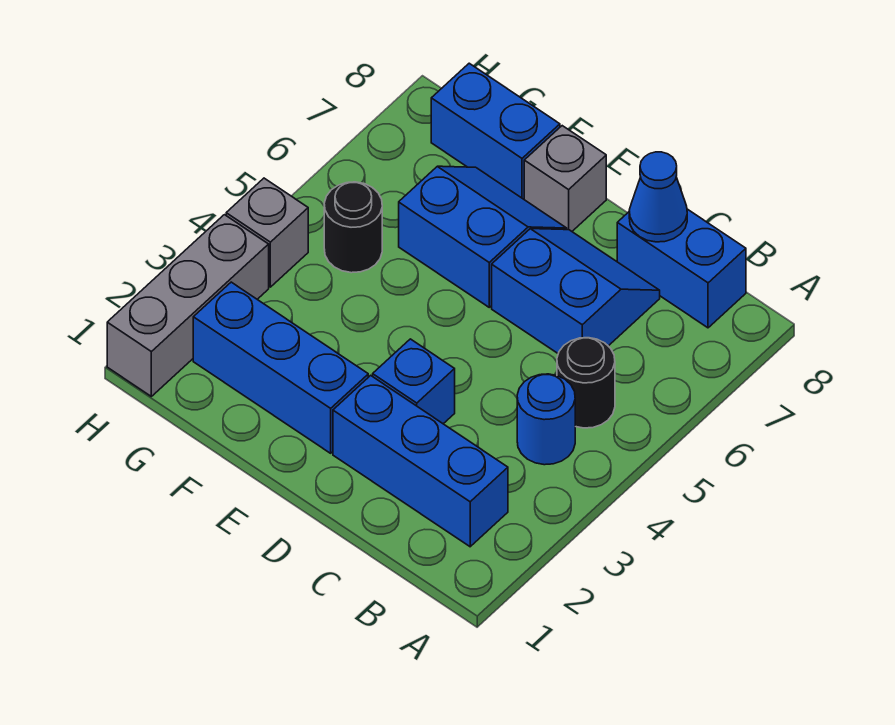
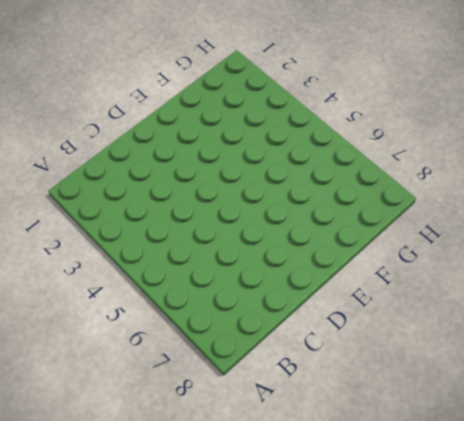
none -> blue 1x3 brick [333,375,508,547]
none -> blue 1x1 round brick [517,374,575,465]
none -> black 1x1 round brick [557,338,615,428]

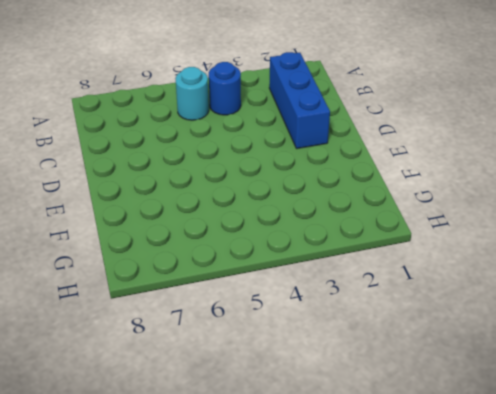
cyan 1x1 round brick [175,67,209,120] -> black 1x1 round brick [557,338,615,428]
none -> blue 1x2 brick [617,209,746,328]
none -> blue 2x2 slope [492,229,660,353]
none -> blue 1x1 brick [373,339,455,424]

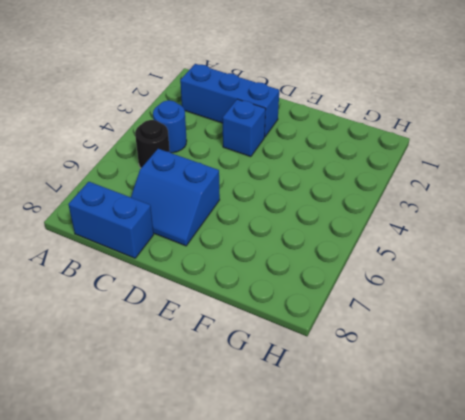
none -> blue 1x3 brick [193,282,368,453]
none -> blue 2x2 slope [399,166,567,307]
none -> grey 1x1 brick [524,126,606,231]

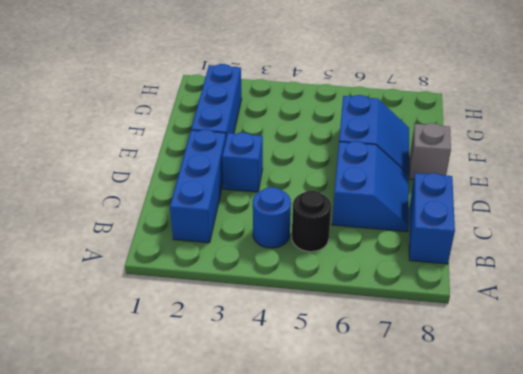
none -> blue 1x2 brick [431,63,560,199]
none -> black 1x1 round brick [324,182,382,273]
none -> grey 1x3 brick [107,215,269,396]

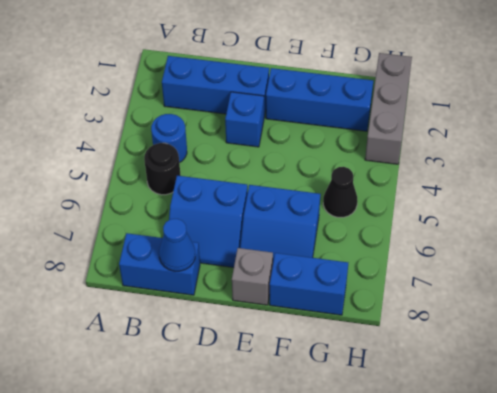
black 1x1 cone [323,167,358,217] -> black 1x1 round brick [324,182,382,273]
none -> grey 1x1 brick [226,178,308,287]

